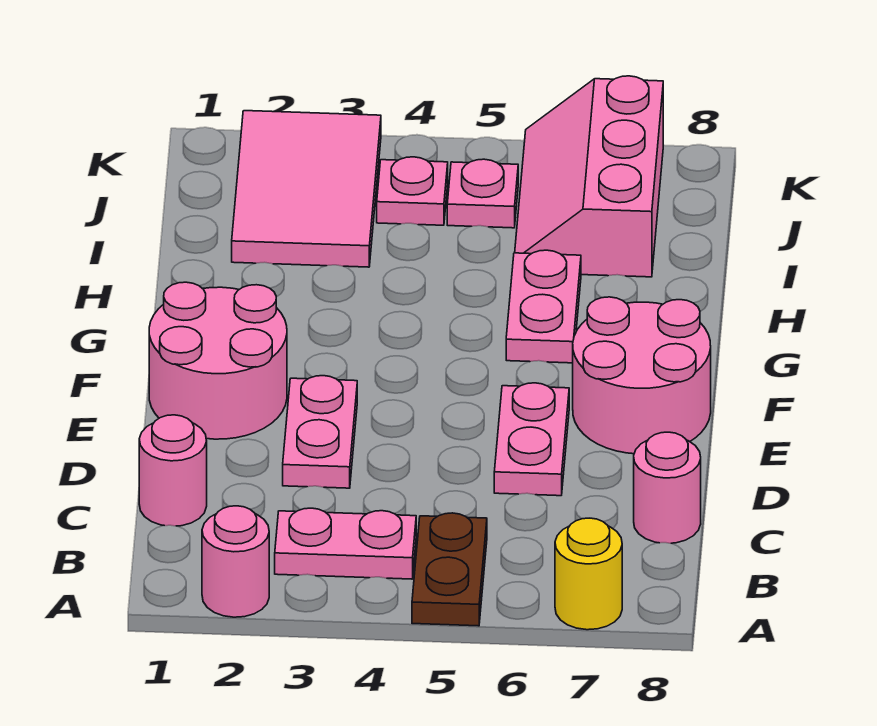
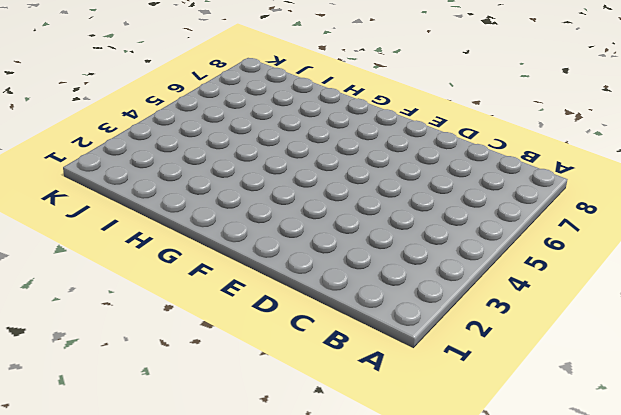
none -> pink 1x1 round brick [202,506,269,617]
none -> brown 1x2 plate [412,513,487,626]
none -> yellow 1x1 round brick [555,518,622,630]

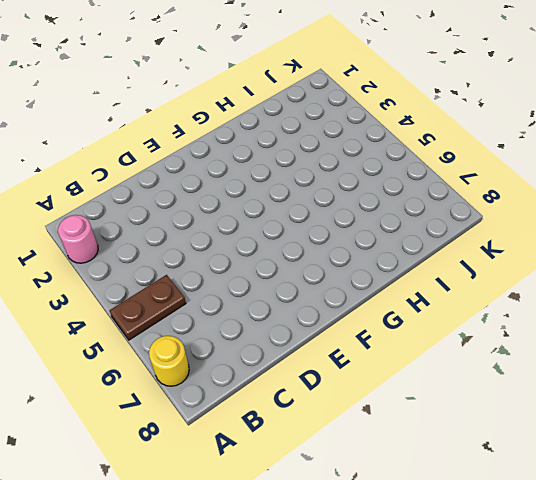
none -> pink 1x2 plate [275,508,416,579]
none -> pink 1x1 round brick [139,415,207,526]
none -> pink 1x1 round brick [634,432,701,543]

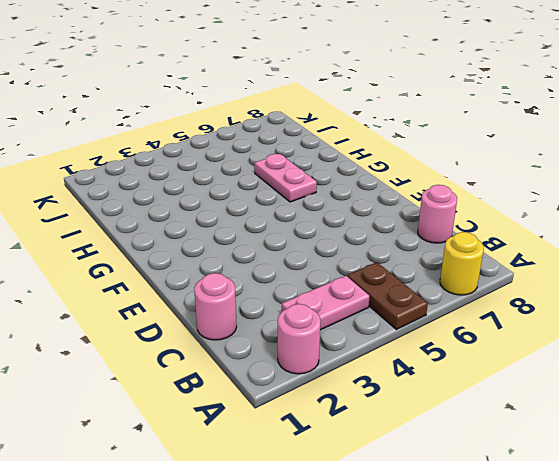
none -> pink 1x2 plate [283,376,357,488]
none -> pink 1x2 plate [494,383,569,496]
none -> pink 2x2 round brick [149,282,287,439]

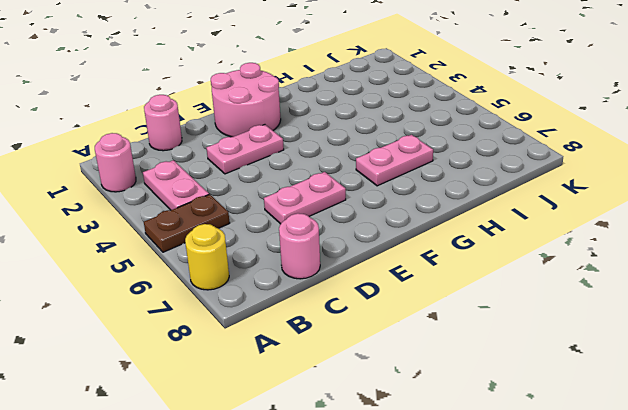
none -> pink 2x2 round brick [573,297,711,454]
none -> pink 2x3 tile [232,111,381,267]
none -> pink 2x3 slope [515,76,663,277]

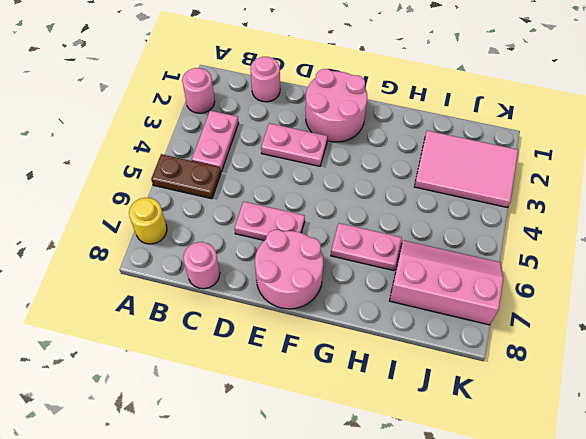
none -> pink 1x1 plate [377,157,448,225]
none -> pink 1x1 plate [447,159,518,228]

